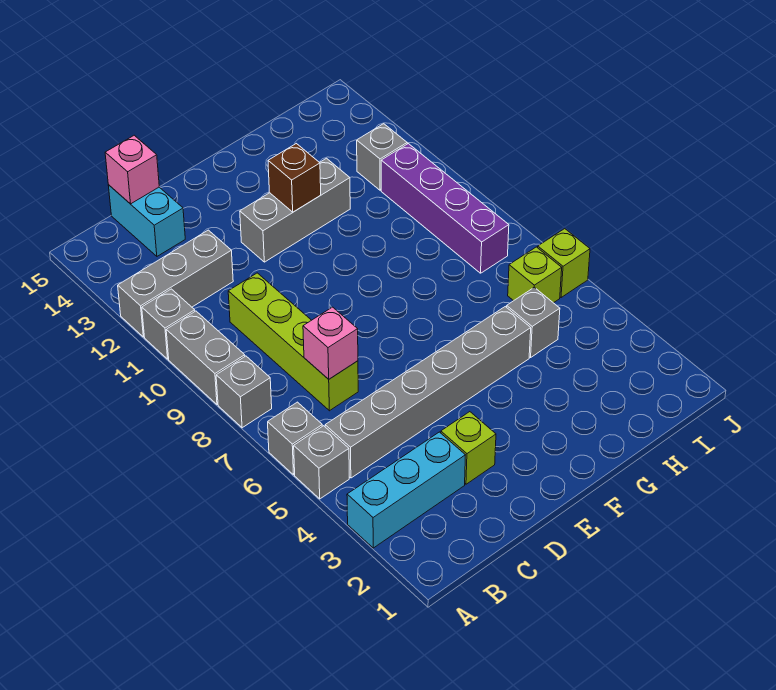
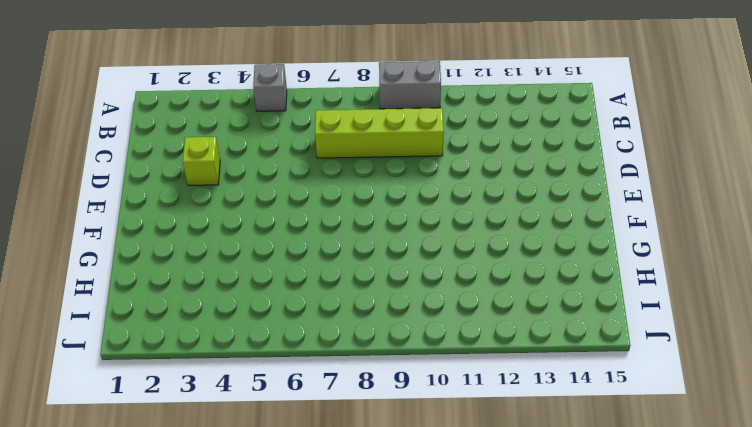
none -> cyan 1x3 brick [347,432,465,548]
none -> grey 1x1 brick [268,402,322,475]
none -> grey 1x1 brick [216,356,272,428]

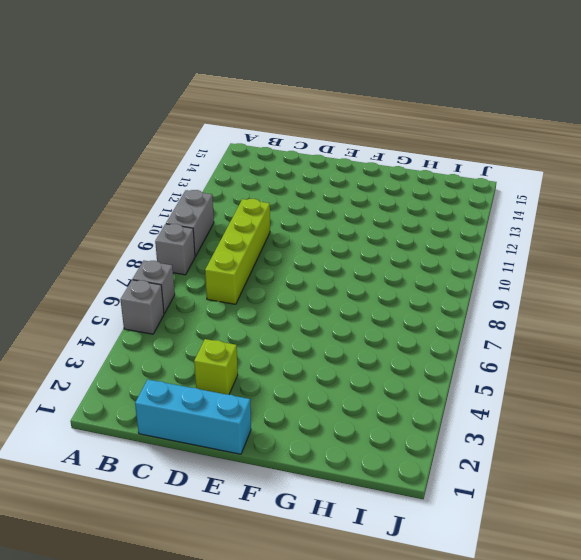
cyan 1x3 brick [135,380,251,454] -> cyan 1x3 brick moved to [347,432,465,548]
none -> grey 1x1 brick [142,289,195,359]
none -> grey 1x3 brick [118,230,233,337]
none -> grey 1x6 brick [325,307,531,478]

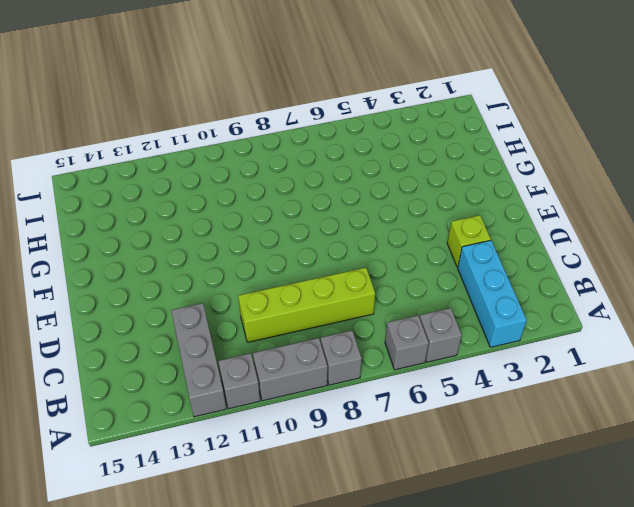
none -> grey 1x6 brick [325,307,531,478]
none -> cyan 1x2 brick [108,185,185,256]
none -> grey 1x3 brick [240,158,350,262]

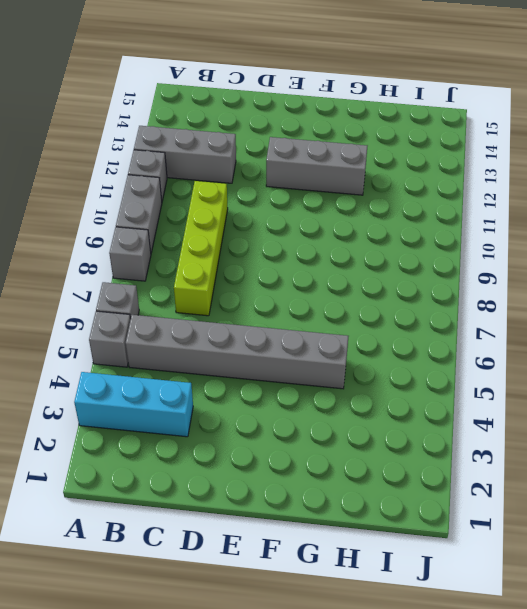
none -> cyan 1x2 brick [108,185,185,256]
none -> lime 1x1 brick [441,412,496,484]
none -> grey 1x1 brick [507,287,560,357]

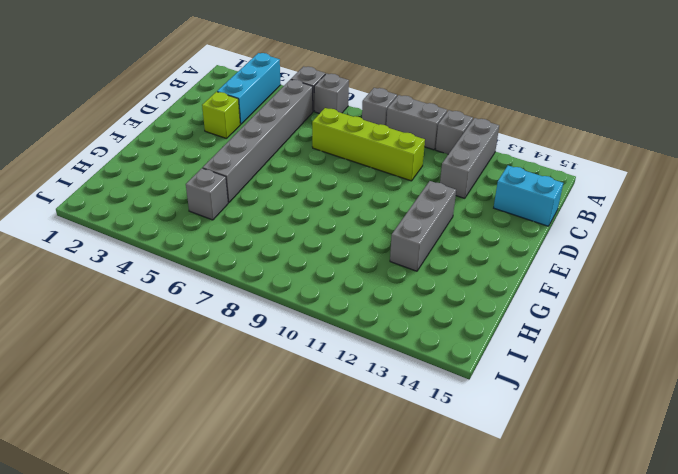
none -> lime 1x1 brick [508,247,562,303]
none -> purple 1x4 brick [381,144,509,273]
none -> grey 1x1 brick [357,124,407,190]

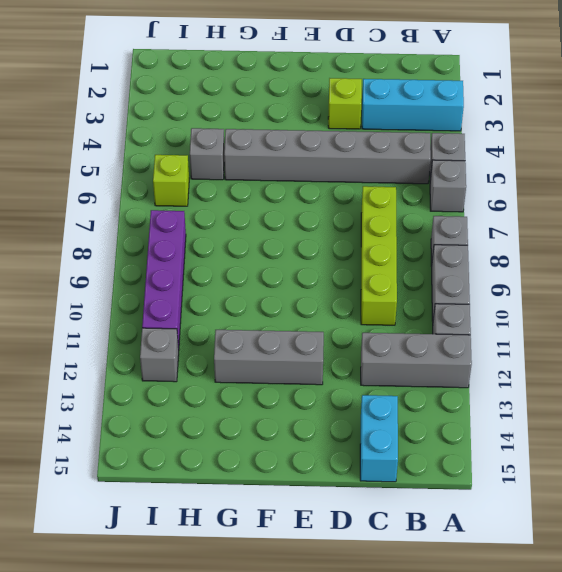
none -> lime 1x1 brick [538,229,590,298]
none -> pink 1x1 brick [303,307,358,379]
none -> pink 1x1 brick [105,135,159,204]

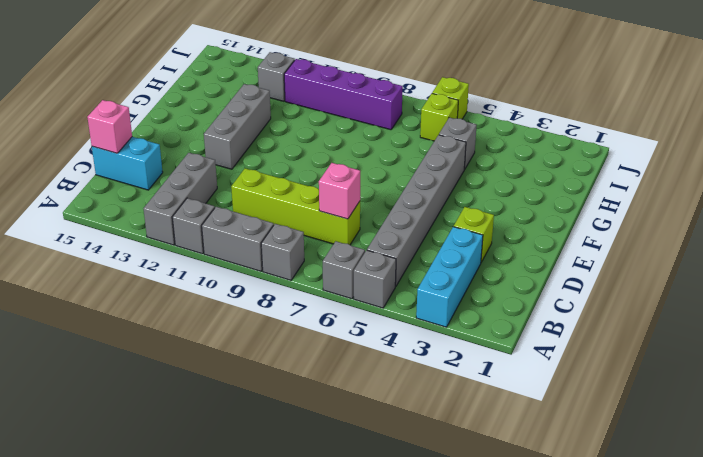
none -> brown 1x1 brick [268,144,321,212]

